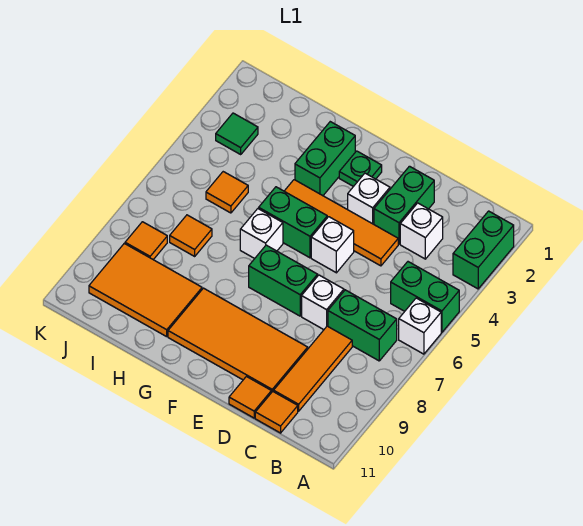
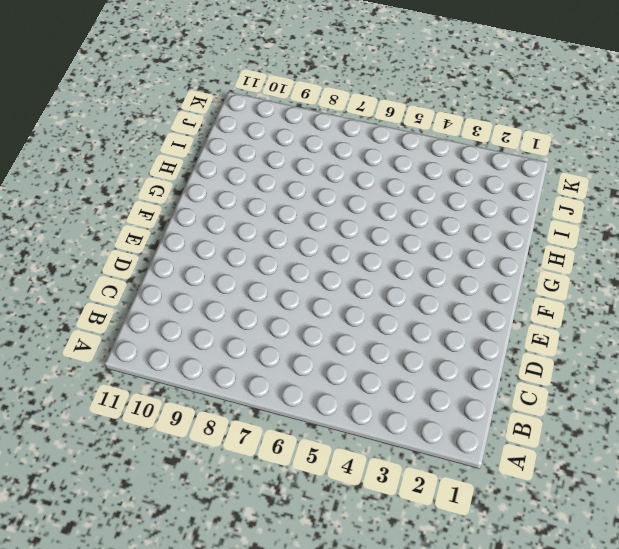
none -> green 1x2 brick [453,211,514,289]
none -> green 1x2 brick [391,262,459,332]
none -> white 1x1 brick [399,298,441,354]

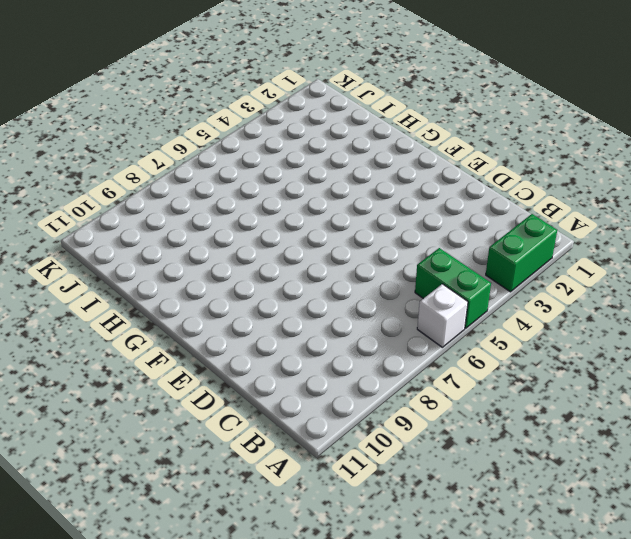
none -> green 1x2 brick [328,290,397,361]
none -> white 1x1 brick [400,203,443,259]
none -> orange 1x3 tile [274,326,352,411]

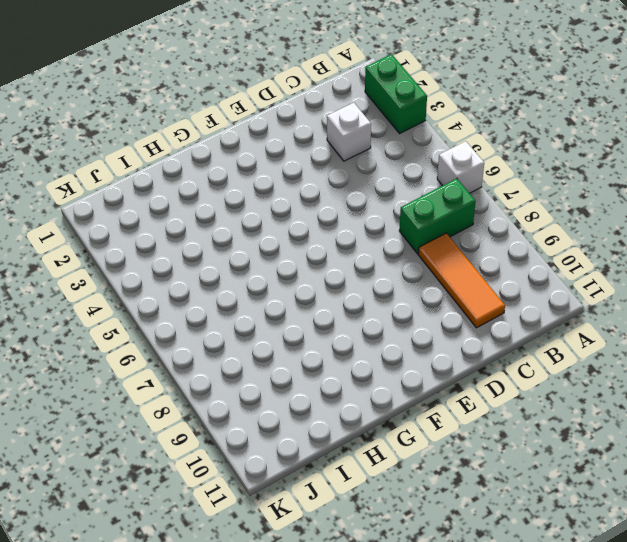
none -> green 1x2 brick [391,262,459,332]
none -> orange 1x1 tile [255,392,298,433]
none -> green 1x2 brick [374,166,434,244]

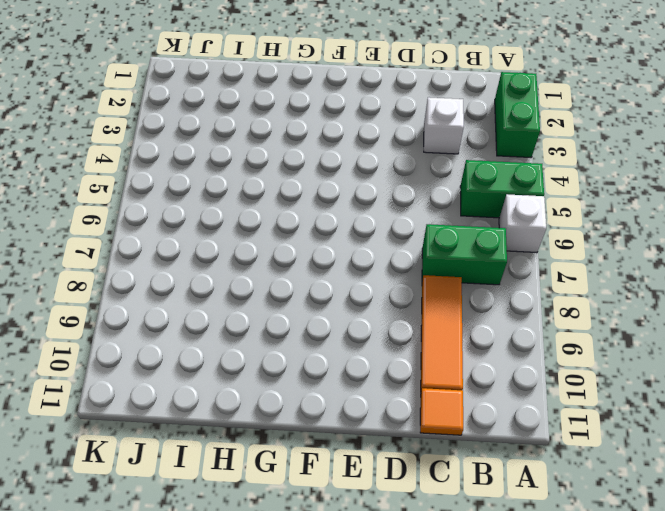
none -> green 1x2 brick [374,166,434,244]
none -> orange 1x4 tile [284,180,398,266]
none -> white 1x1 brick [302,275,344,330]

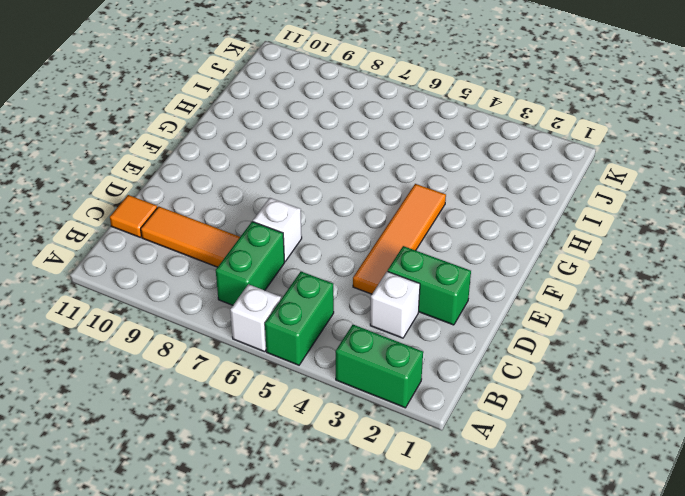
none -> orange 2x4 tile [168,288,308,393]
none -> orange 1x1 tile [229,377,271,418]
none -> white 1x1 brick [348,173,390,224]

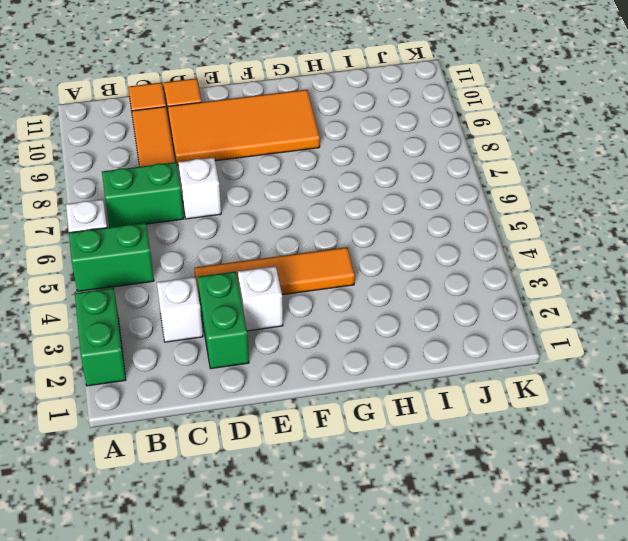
none -> white 1x1 brick [311,217,354,273]
none -> green 1x2 brick [249,245,318,316]
none -> green 1x1 plate [339,151,382,187]

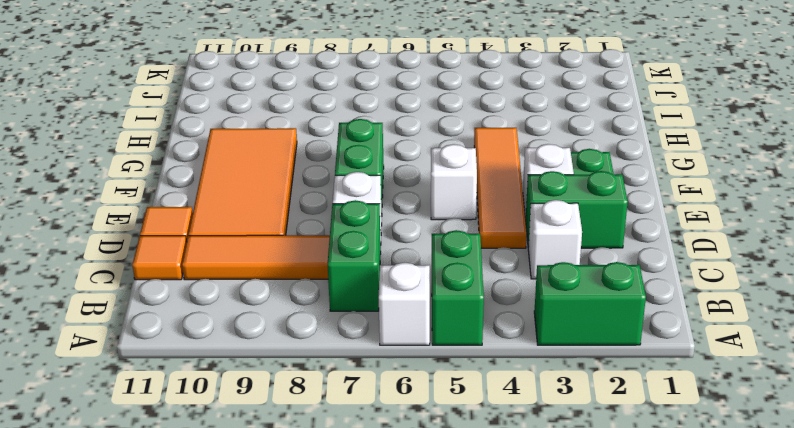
none -> green 1x2 brick [259,187,327,258]
none -> green 1x2 brick [295,122,355,196]
none -> white 1x1 brick [240,209,283,259]

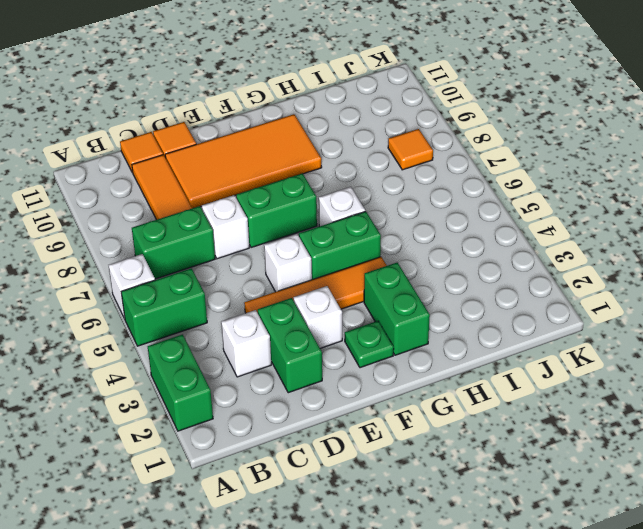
none -> orange 2x3 tile [89,243,202,337]
none -> orange 1x1 tile [206,172,248,213]
none -> orange 1x1 tile [170,215,212,256]

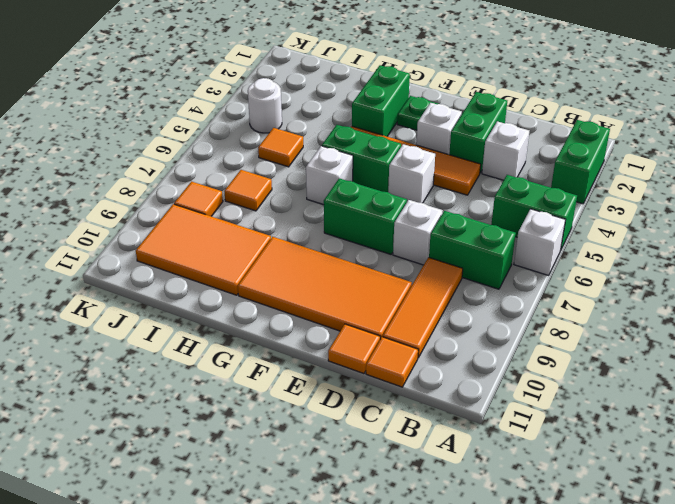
white 1x1 round brick [248,78,282,133] -> none
none -> green 1x1 tile [216,113,258,154]

